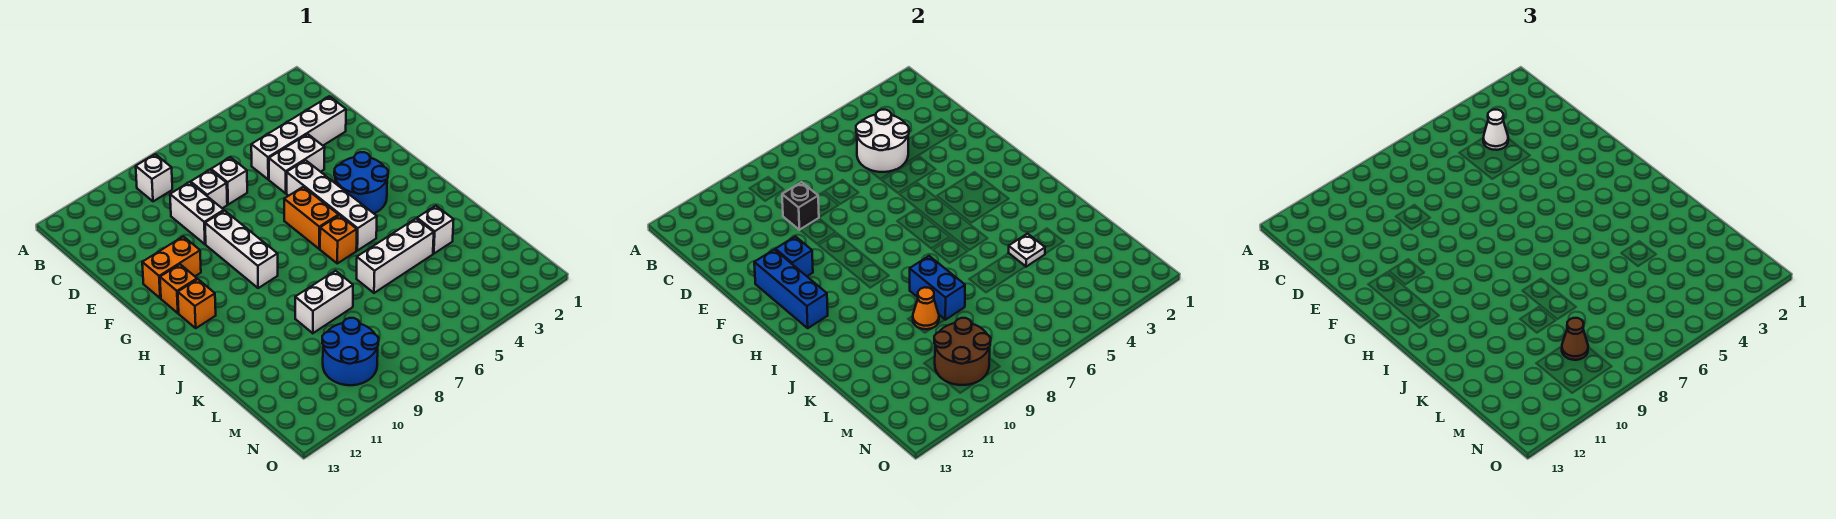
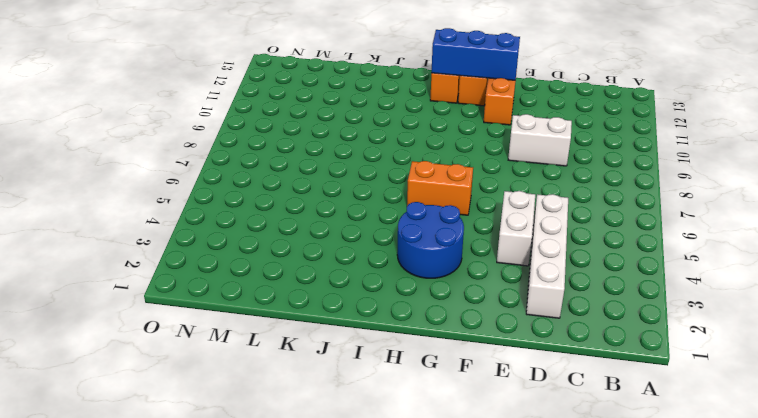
none -> white 1x1 brick [136,154,172,201]
none -> white 1x1 brick [211,157,247,204]
none -> white 1x1 brick [191,170,227,208]

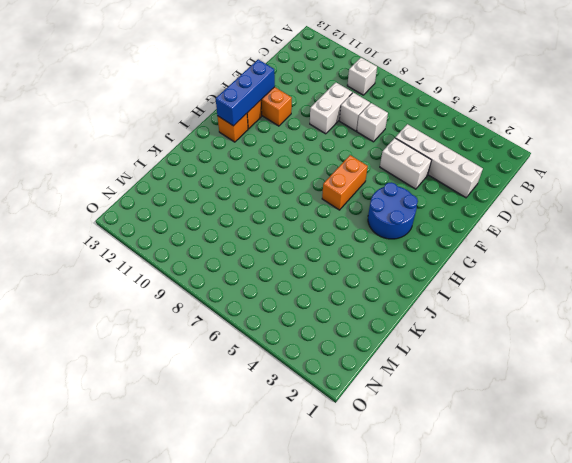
none -> white 1x4 brick [287,160,377,250]
none -> white 1x3 brick [205,211,278,288]
none -> orange 1x1 brick [320,215,357,263]

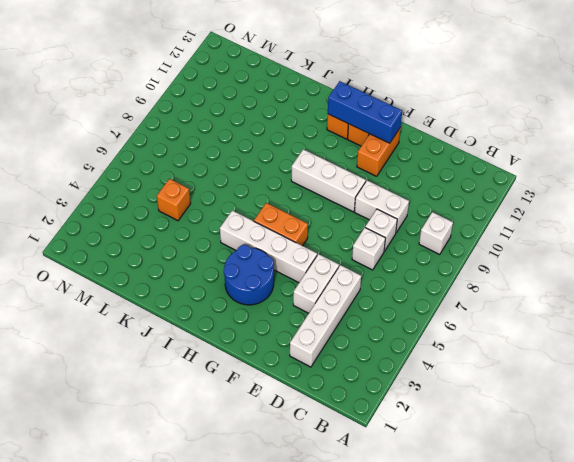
orange 1x1 brick [157,179,191,221] -> orange 1x1 brick moved to [320,215,357,263]
none -> white 1x1 brick [417,206,454,254]
none -> white 1x3 brick [357,219,434,293]
none -> white 1x2 brick [295,271,353,333]

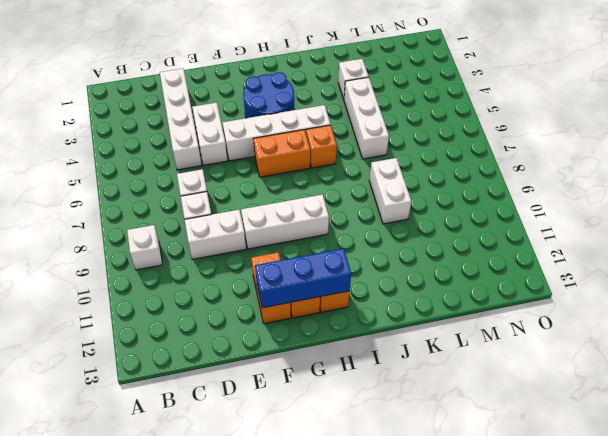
none -> blue 2x2 round brick [322,318,379,385]
none -> white 2x2 round brick [856,110,909,172]
none -> black 1x1 brick [782,182,819,230]

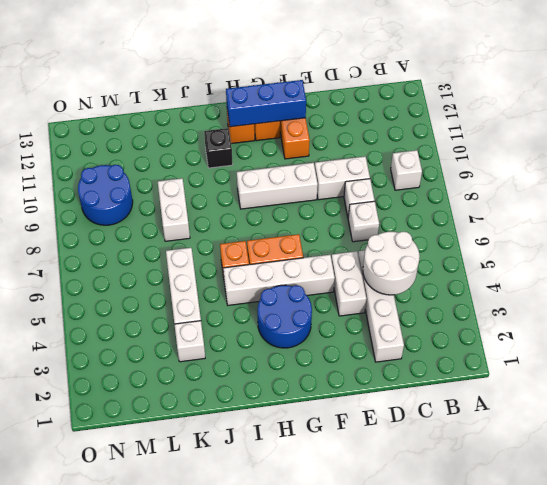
black 1x1 brick [204,128,233,168] -> black 1x1 brick moved to [782,182,819,230]
none -> blue 1x1 brick [775,236,813,276]
none -> blue 1x2 brick [910,256,965,320]
none -> white 1x1 plate [1008,234,1045,267]

